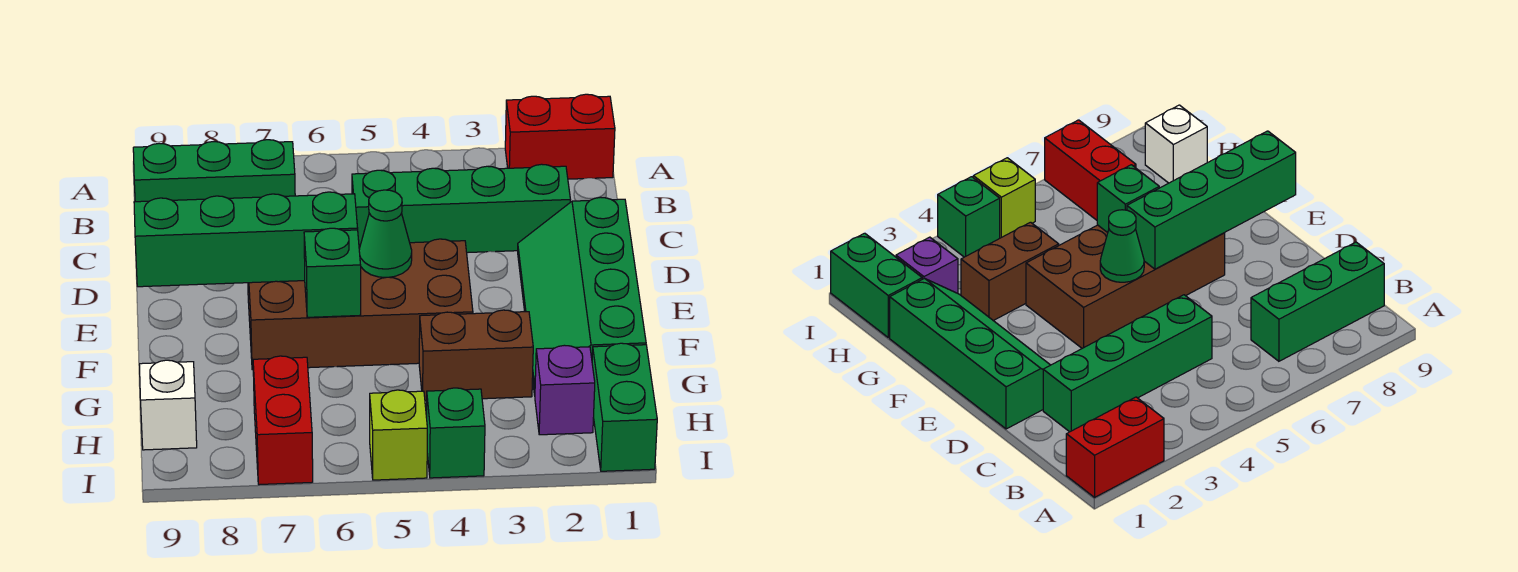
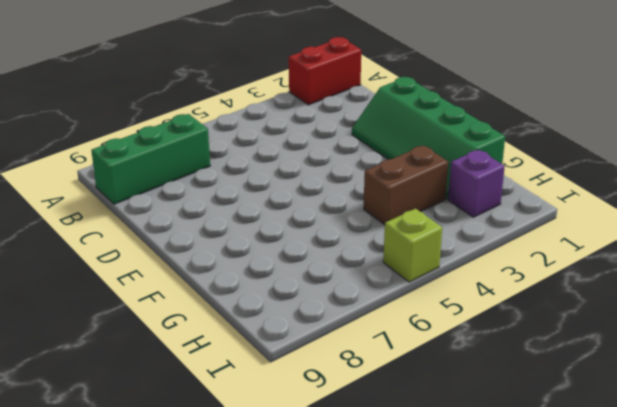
none -> green 1x4 brick [352,164,570,253]
none -> brown 2x4 brick [248,239,473,370]
none -> green 1x2 brick [592,343,657,471]

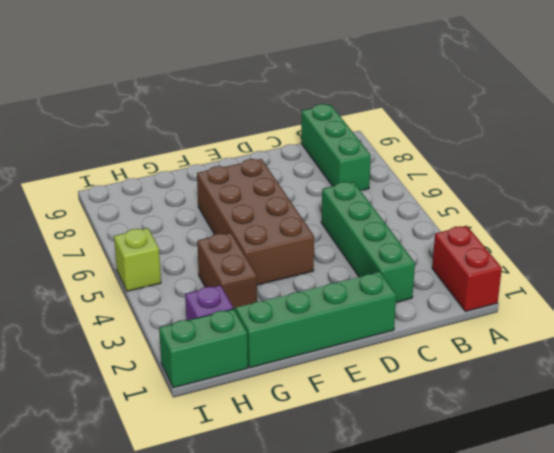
none -> red 1x2 brick [253,356,313,485]
none -> white 1x1 brick [139,360,197,450]
none -> green 1x1 brick [427,388,485,478]

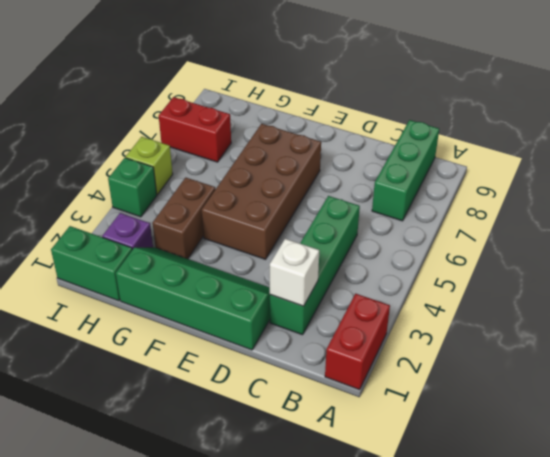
white 1x1 brick [270,239,319,306] -> white 1x1 brick moved to [139,360,197,450]
none -> green 1x1 cone [359,190,412,277]
none -> green 1x4 brick [134,192,358,287]
none -> green 1x1 brick [304,228,361,317]

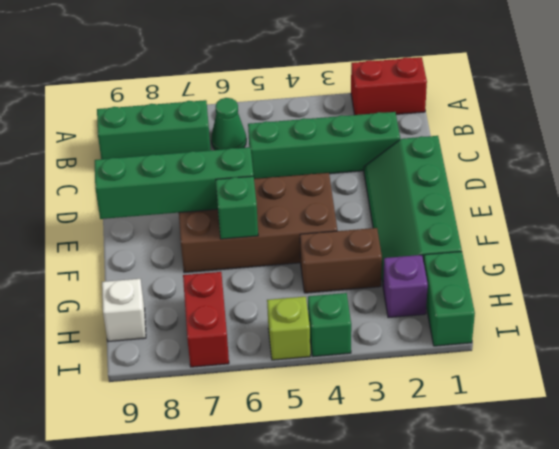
green 1x1 cone [211,98,246,150] -> green 1x1 cone moved to [359,190,412,277]

